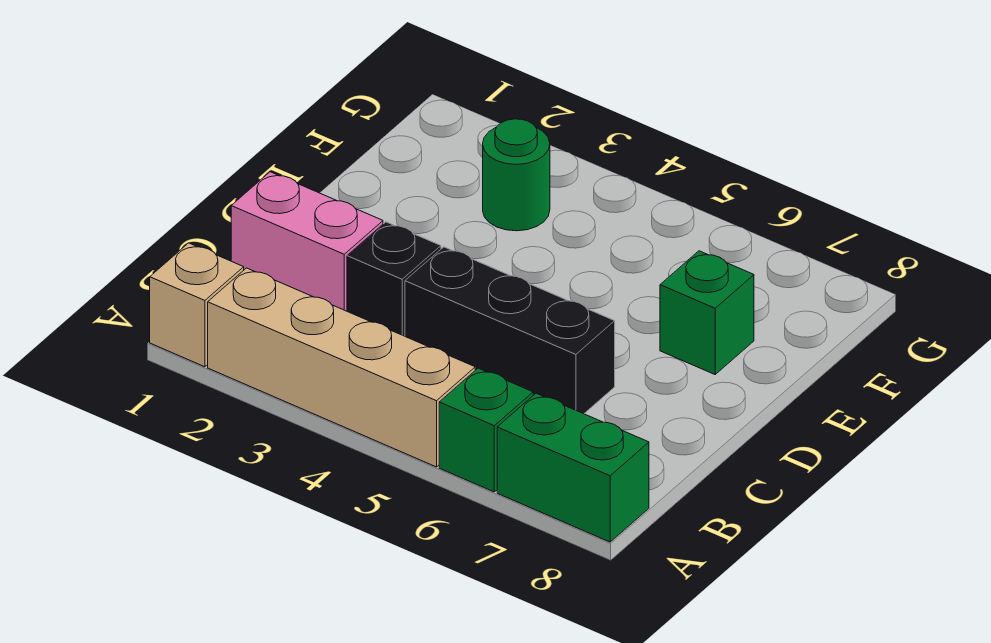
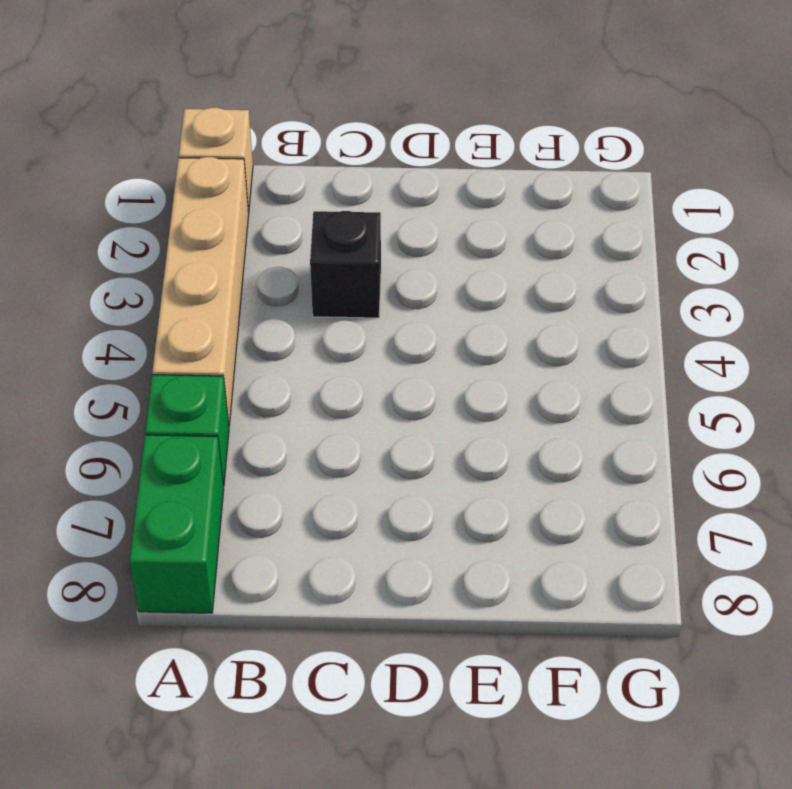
none -> pink 1x2 brick [231,172,383,311]
none -> black 1x3 brick [405,247,615,414]

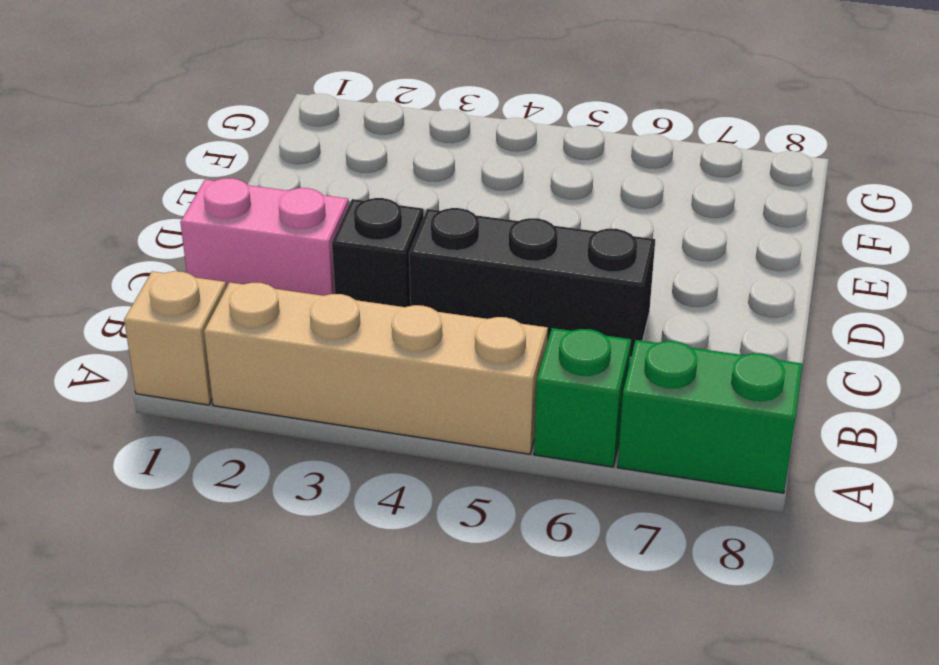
none -> green 1x1 brick [660,251,754,374]
none -> green 1x1 round brick [483,119,550,231]

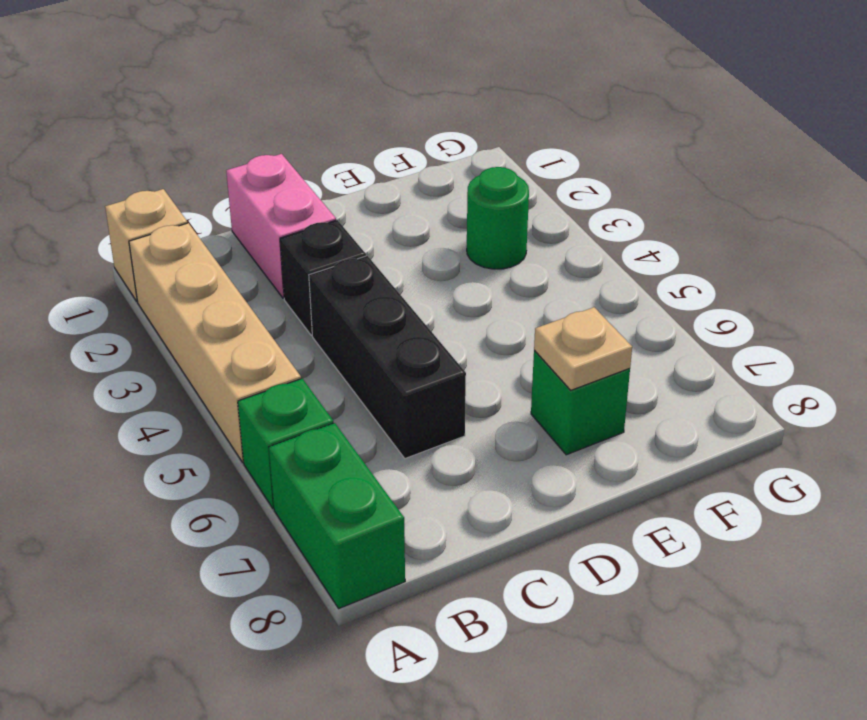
tan 1x1 plate [534,307,632,390] -> none

